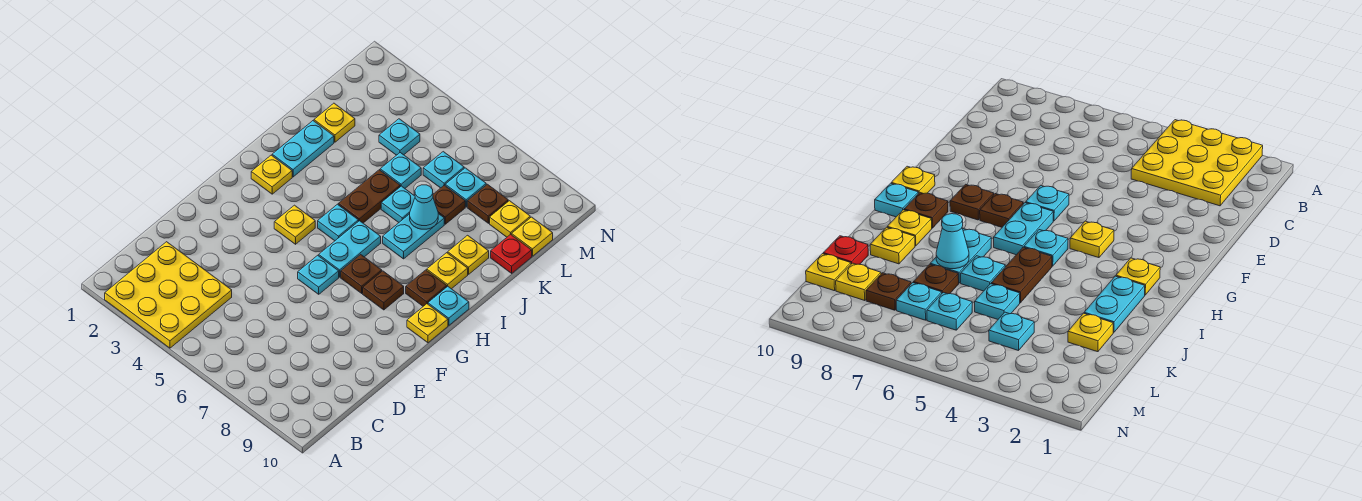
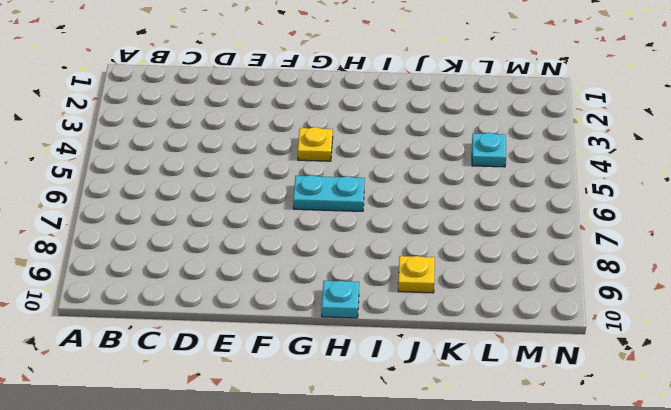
none -> yellow 3x3 plate [105,242,232,348]
none -> cyan 1x1 plate [298,255,339,294]
none -> brown 1x1 plate [341,254,382,293]

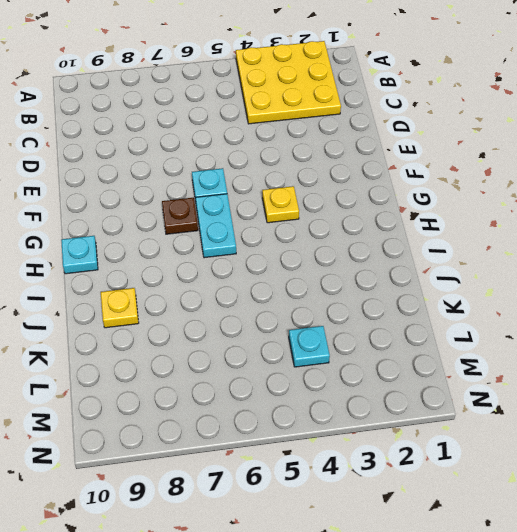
none -> brown 1x1 plate [363,271,404,310]
none -> yellow 1x1 plate [407,304,448,343]
none -> yellow 1x1 plate [251,155,292,194]

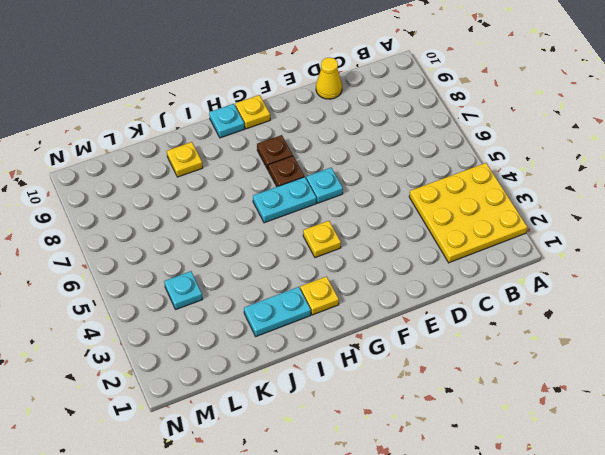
yellow 1x1 cone [316,57,342,99] -> none
none -> cyan 1x1 plate [318,204,358,241]
none -> brown 1x1 plate [406,270,447,306]
none -> brown 1x2 plate [338,170,400,223]

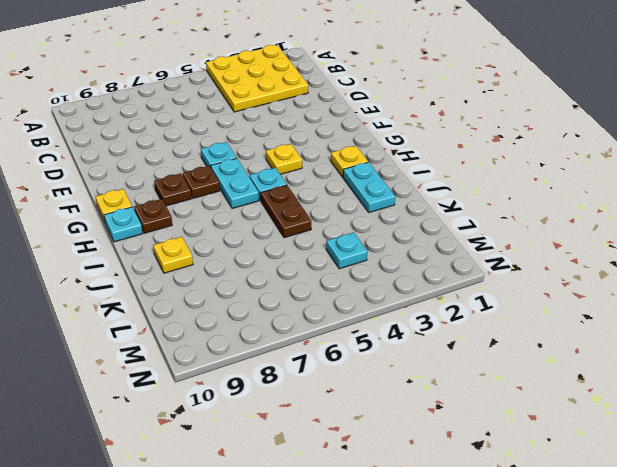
none -> cyan 1x2 plate [383,214,444,259]
none -> yellow 1x1 plate [427,253,468,289]
none -> cyan 1x1 plate [381,186,415,222]

